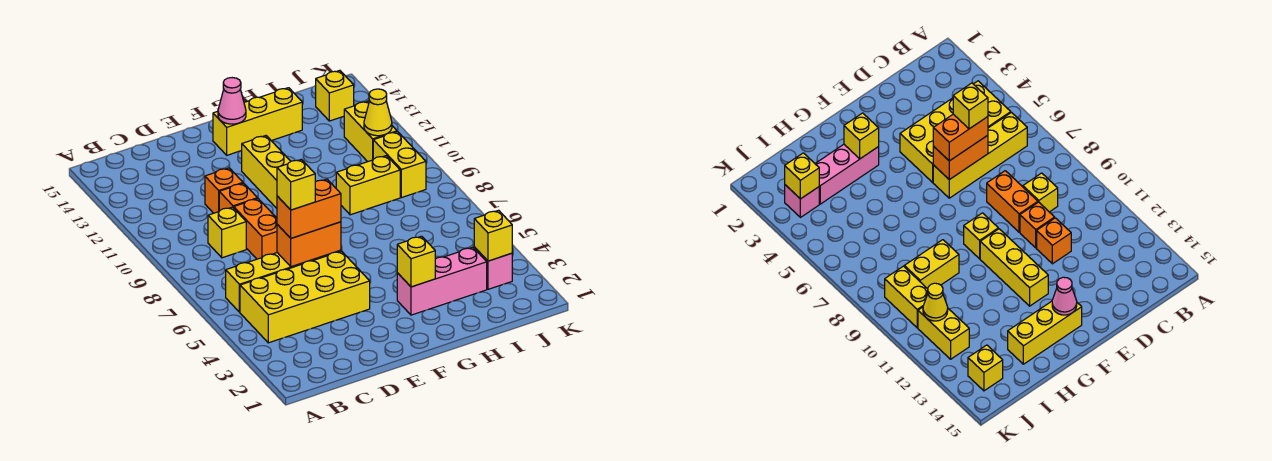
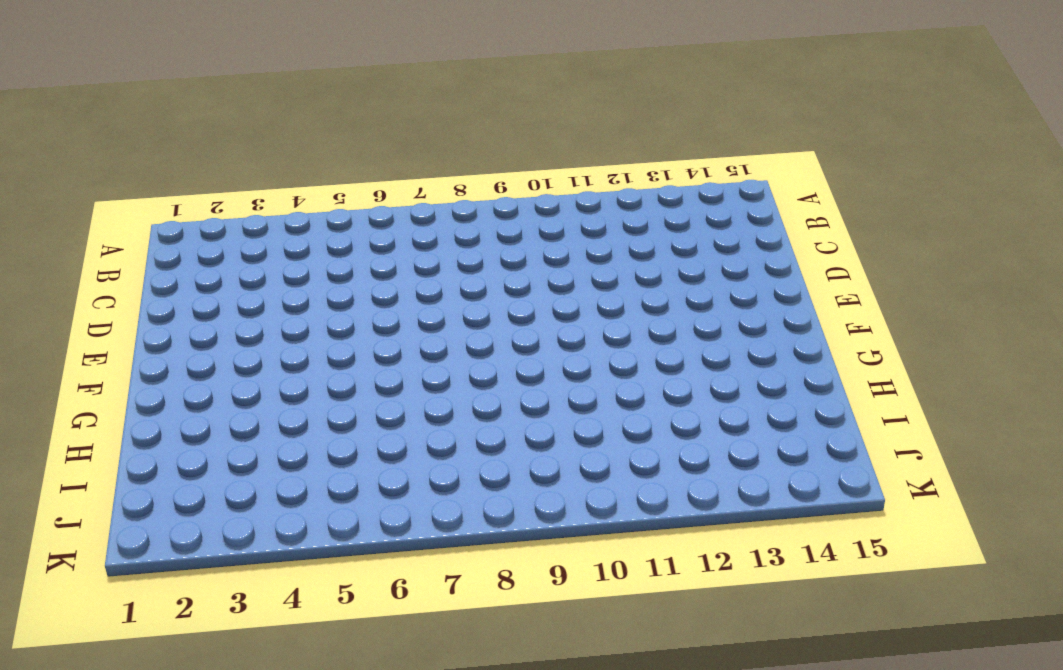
none -> yellow 2x4 brick [240,251,370,343]
none -> yellow 1x4 brick [226,250,341,312]
none -> yellow 1x1 brick [208,207,246,258]

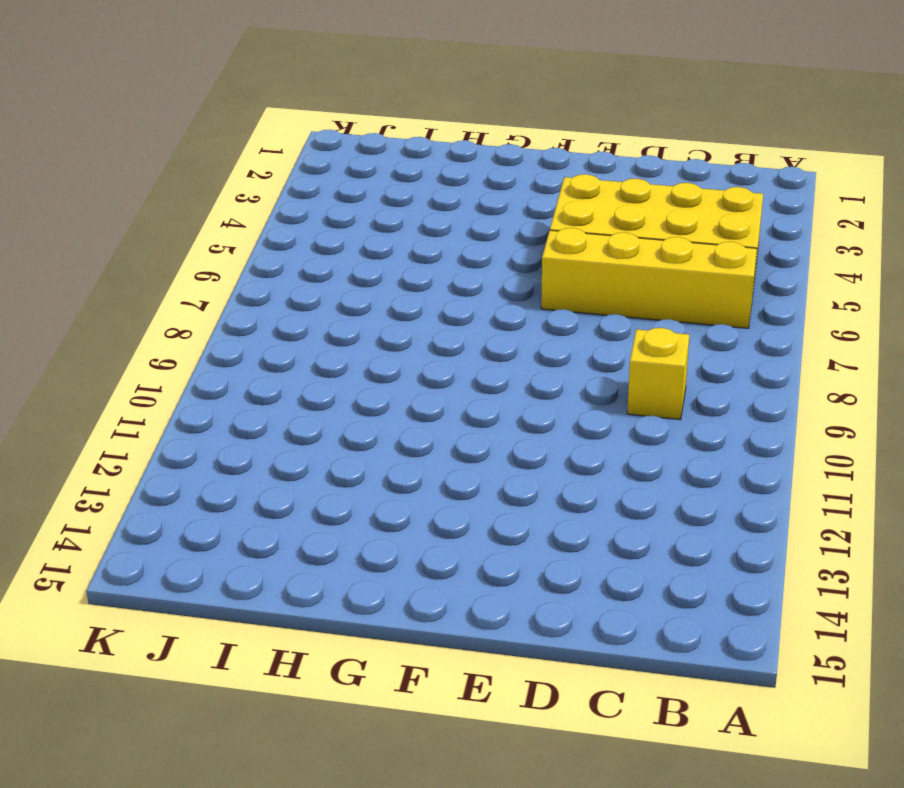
none -> orange 1x2 brick [234,199,277,259]
none -> orange 1x1 brick [219,183,257,211]
none -> orange 1x1 brick [205,168,243,213]

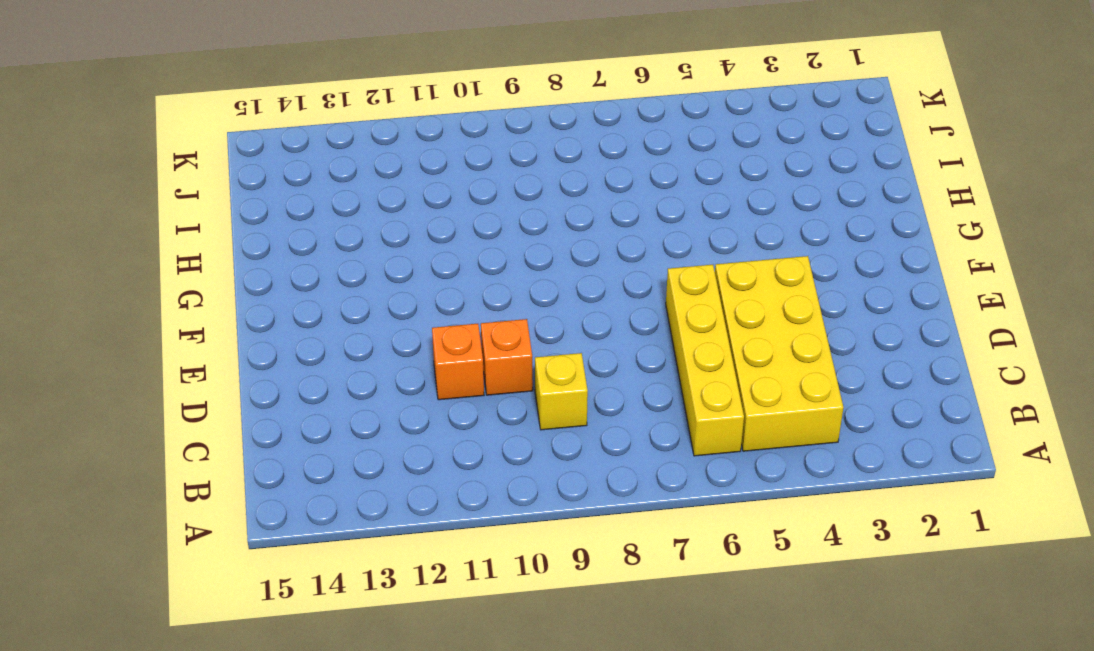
none -> orange 1x2 brick [234,199,277,259]
none -> yellow 1x1 brick [964,213,998,259]
none -> yellow 1x3 brick [242,136,291,208]

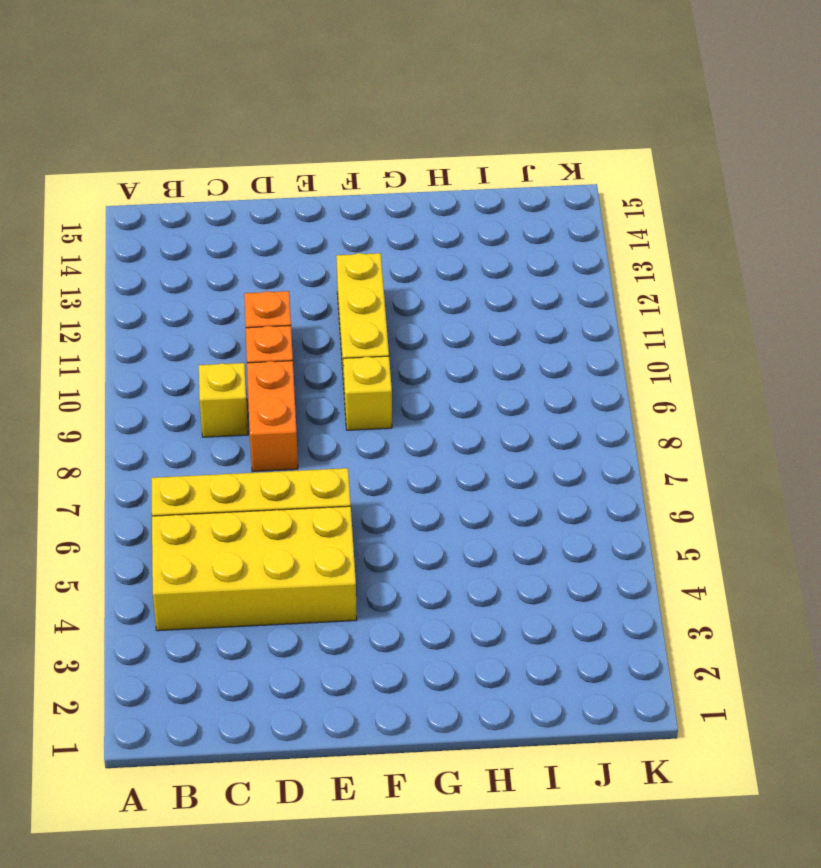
none -> yellow 1x3 brick [213,88,302,155]
none -> pink 1x3 brick [397,247,487,315]
none -> yellow 1x2 brick [336,156,400,215]

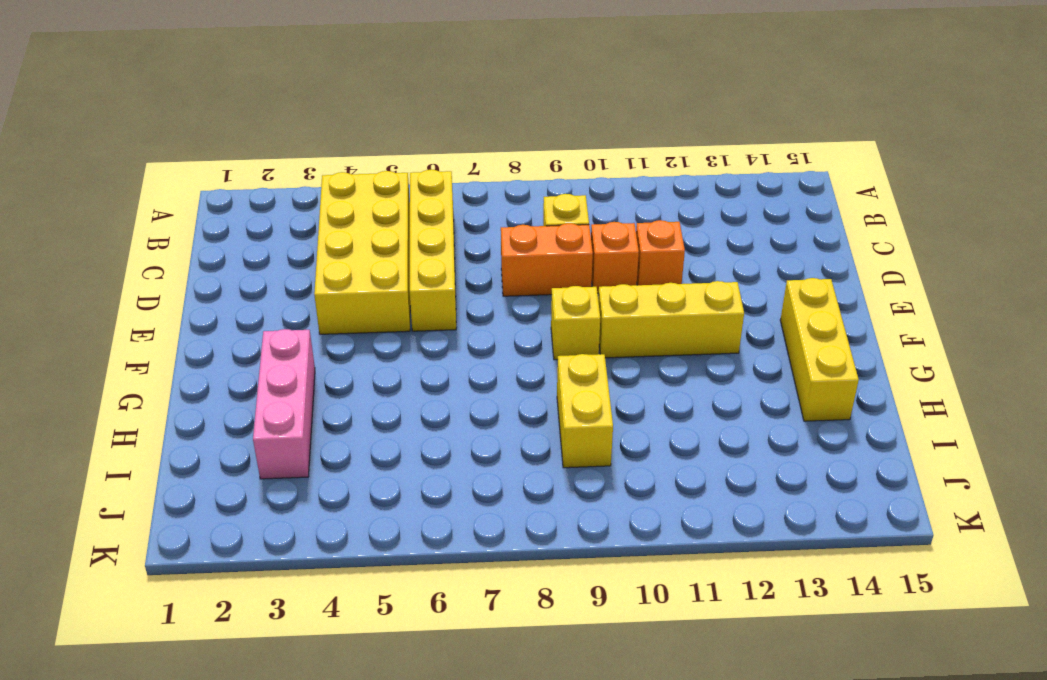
none -> pink 1x1 brick [474,247,512,289]
none -> yellow 1x2 brick [373,132,426,198]
none -> yellow 1x2 brick [344,101,397,162]

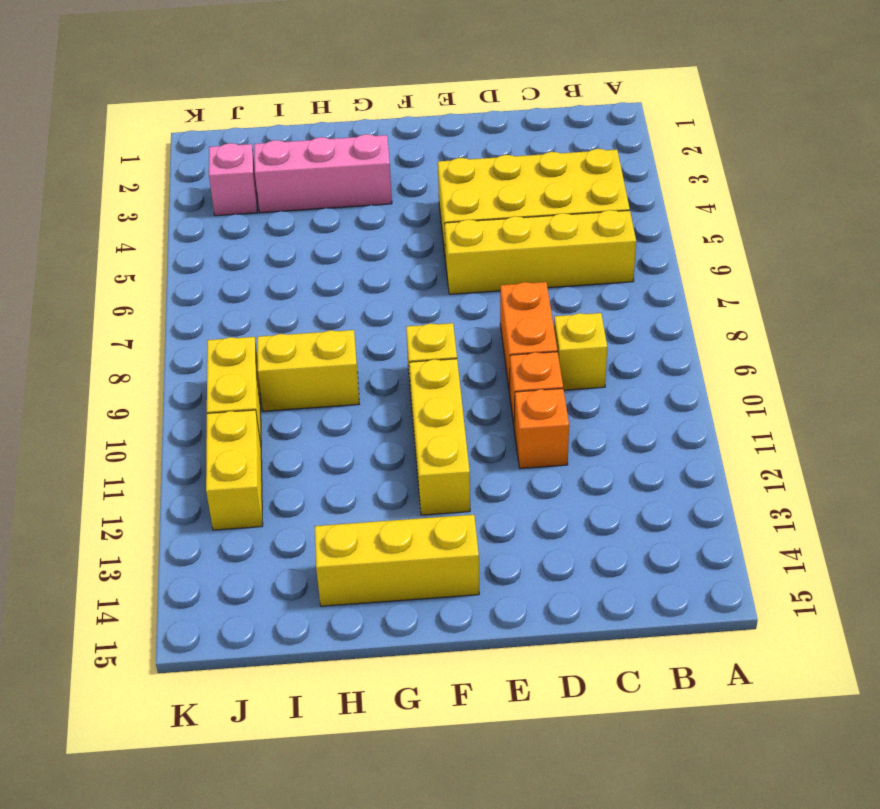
none -> yellow 1x1 brick [316,70,354,121]
none -> orange 1x2 brick [277,222,341,267]
none -> pink 1x1 cone [218,78,246,124]

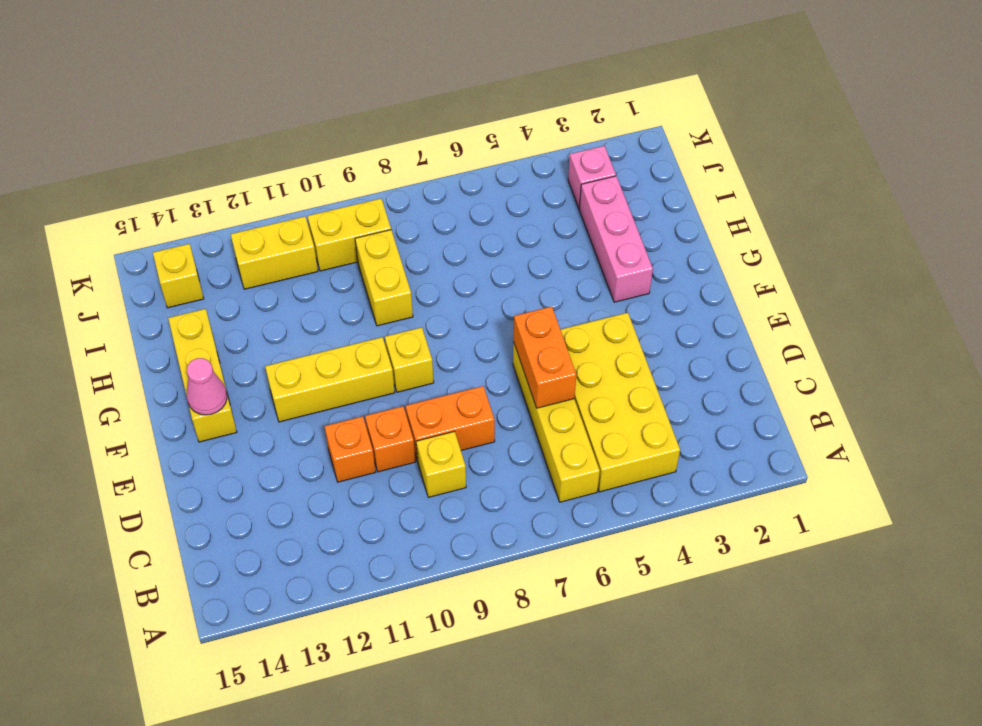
none -> yellow 1x1 brick [397,236,435,287]
none -> yellow 1x1 brick [474,210,512,261]
none -> yellow 1x1 cone [364,89,392,136]

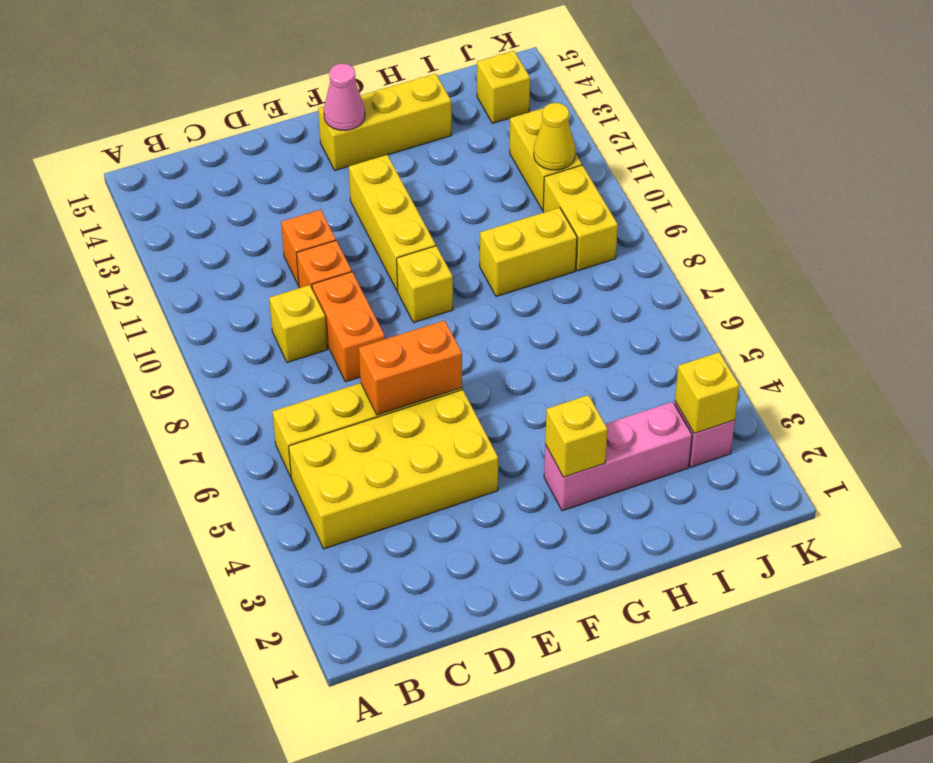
none -> orange 1x2 brick [277,179,341,238]
none -> yellow 1x1 brick [277,159,315,210]

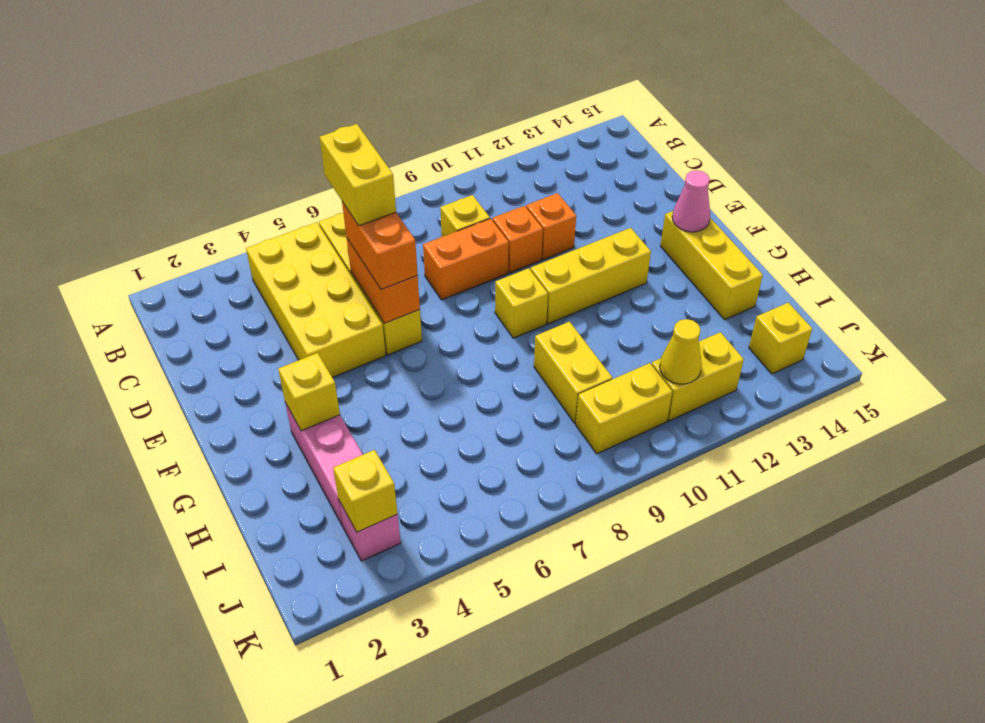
yellow 1x2 brick [320,124,396,226] -> yellow 1x1 brick [277,159,315,210]

